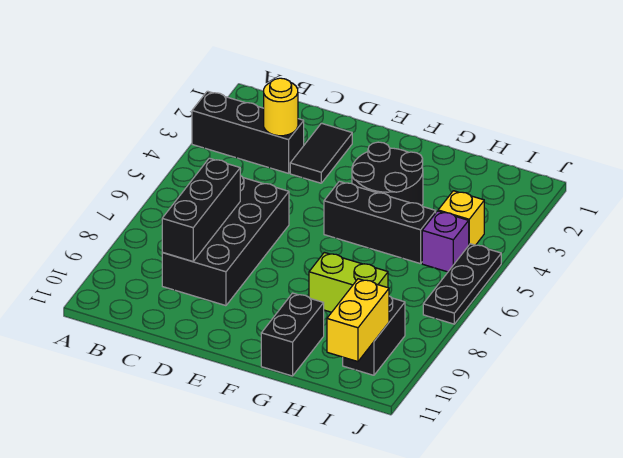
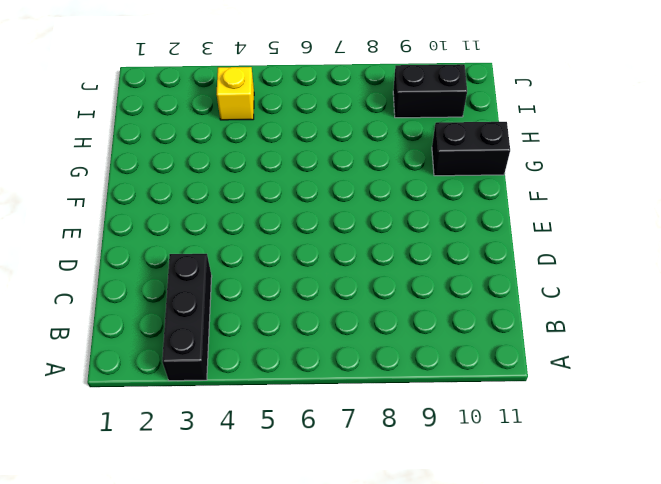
none -> black 2x4 brick [162,176,289,306]
none -> black 1x2 tile [290,123,352,183]
none -> black 2x2 round brick [352,142,423,206]

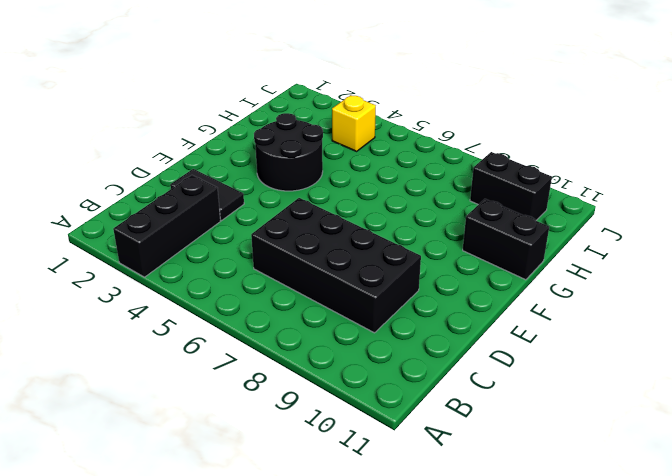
none -> black 1x3 brick [324,181,436,264]
none -> lime 1x2 brick [309,252,388,312]
none -> purple 1x1 brick [422,211,469,272]

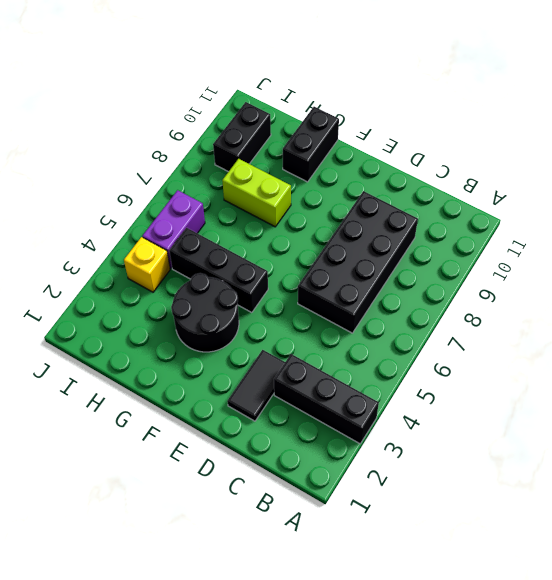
purple 1x2 brick [142,190,205,268] -> purple 1x1 brick [422,211,469,272]
none -> black 1x3 plate [423,244,501,324]
none -> yellow 1x1 round brick [264,78,298,136]
none -> black 1x3 brick [162,158,240,261]

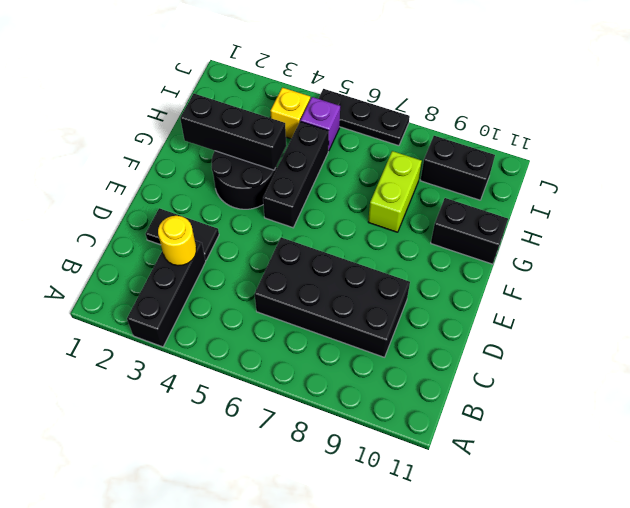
black 1x3 brick [180,94,286,170] -> black 1x3 brick moved to [162,158,240,261]
none -> yellow 1x2 brick [327,279,389,362]

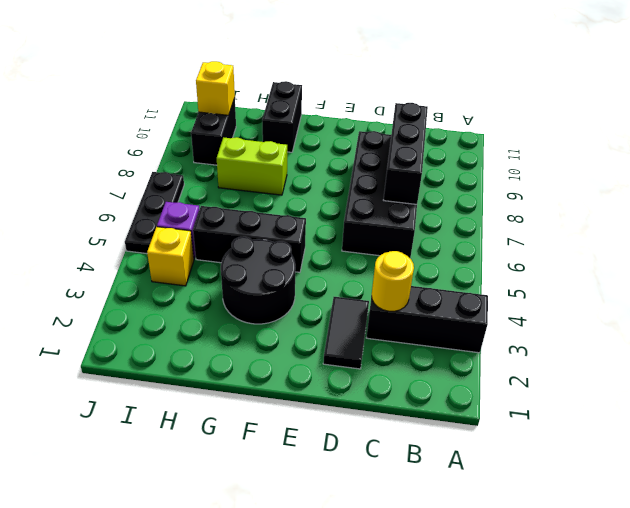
yellow 1x1 brick [196,61,235,115] -> yellow 1x2 brick [327,279,389,362]

